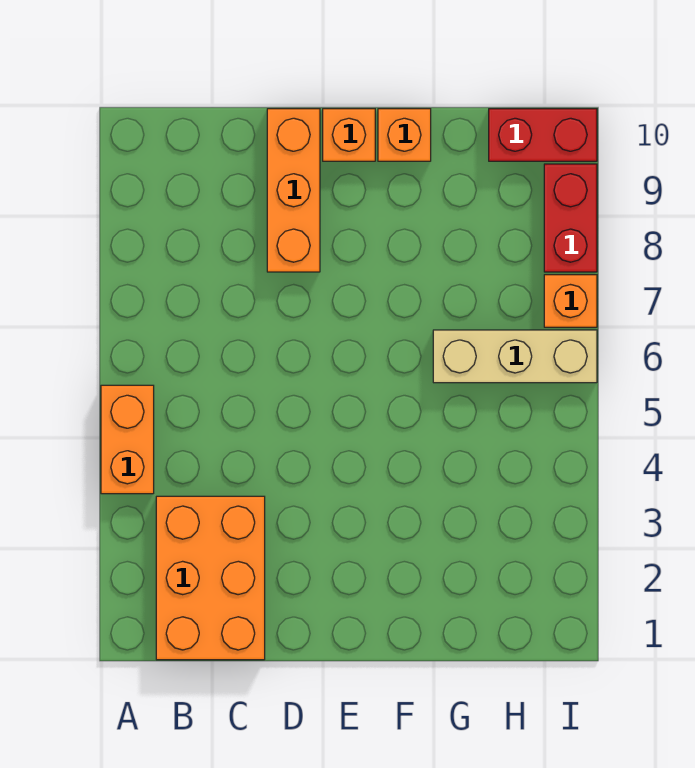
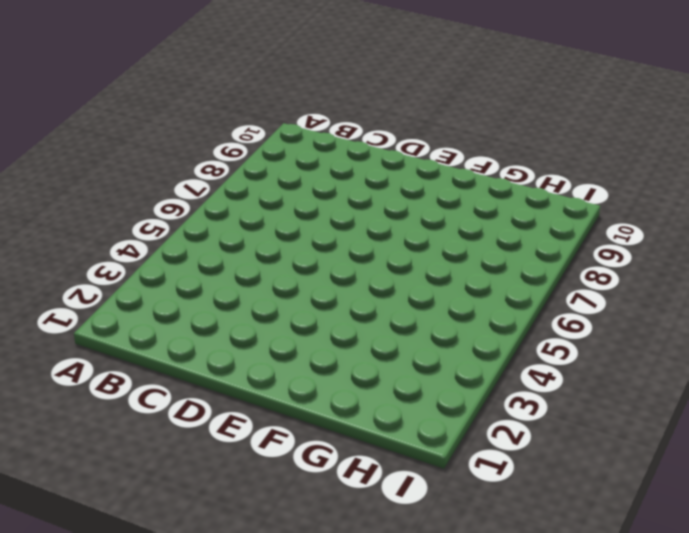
none -> orange 1x2 brick [101,385,154,494]
none -> orange 2x3 brick [156,496,265,660]

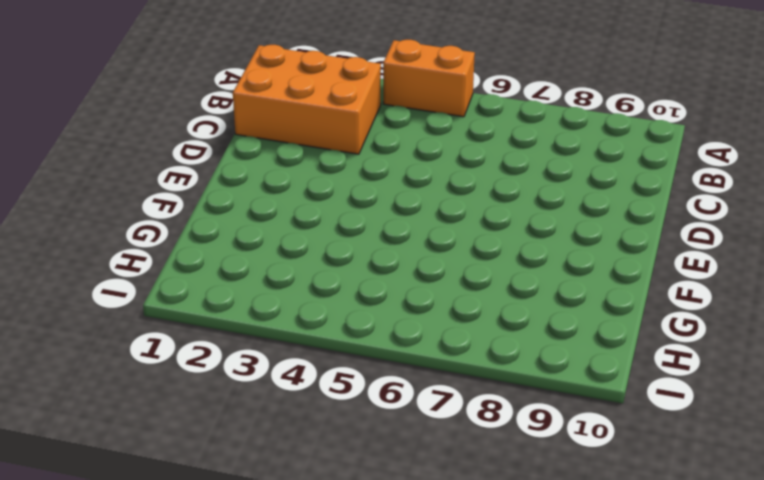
none -> orange 1x3 brick [267,109,320,272]
none -> orange 1x1 brick [323,109,375,161]

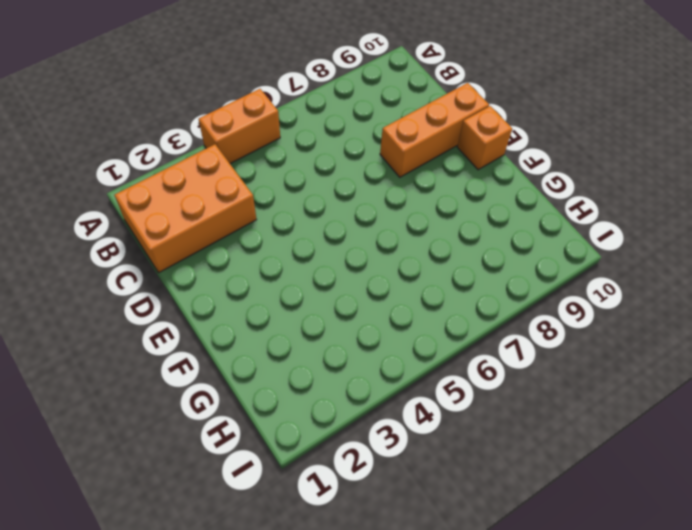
none -> orange 1x1 brick [378,109,431,161]
none -> tan 1x3 brick [433,330,597,383]

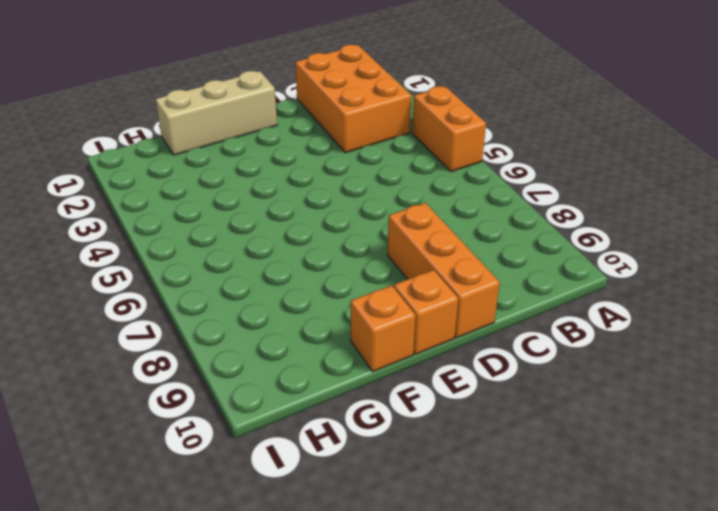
tan 1x3 brick [156,71,277,155] -> tan 1x3 brick moved to [433,330,597,383]
none -> red 1x2 brick [489,109,597,161]
none -> orange 1x1 brick [544,275,597,327]

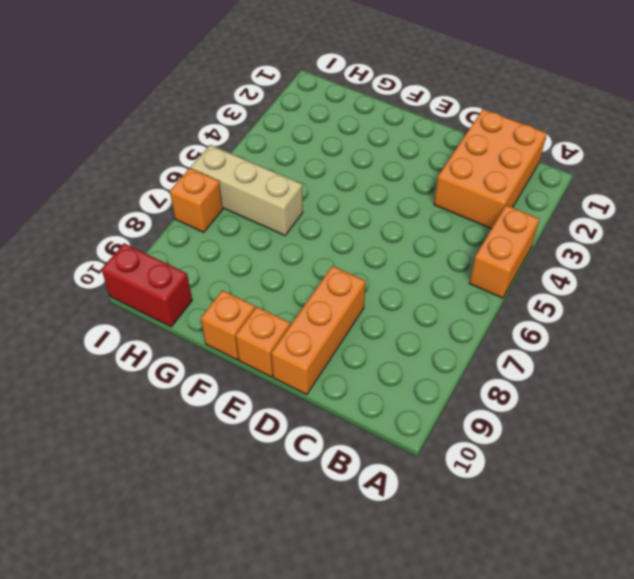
none -> red 1x2 brick [544,164,597,272]

